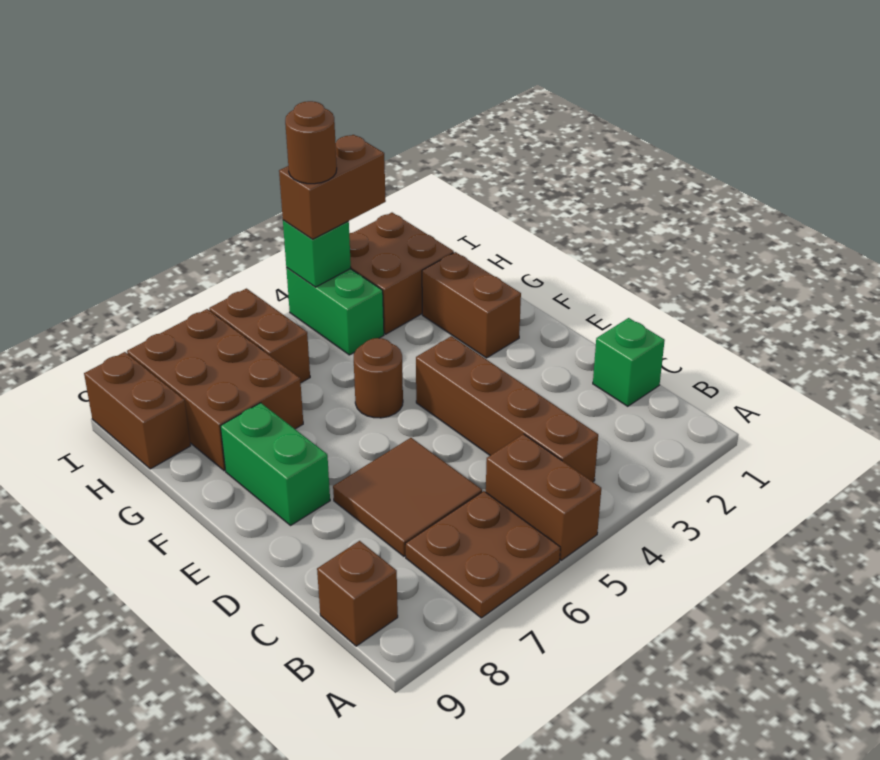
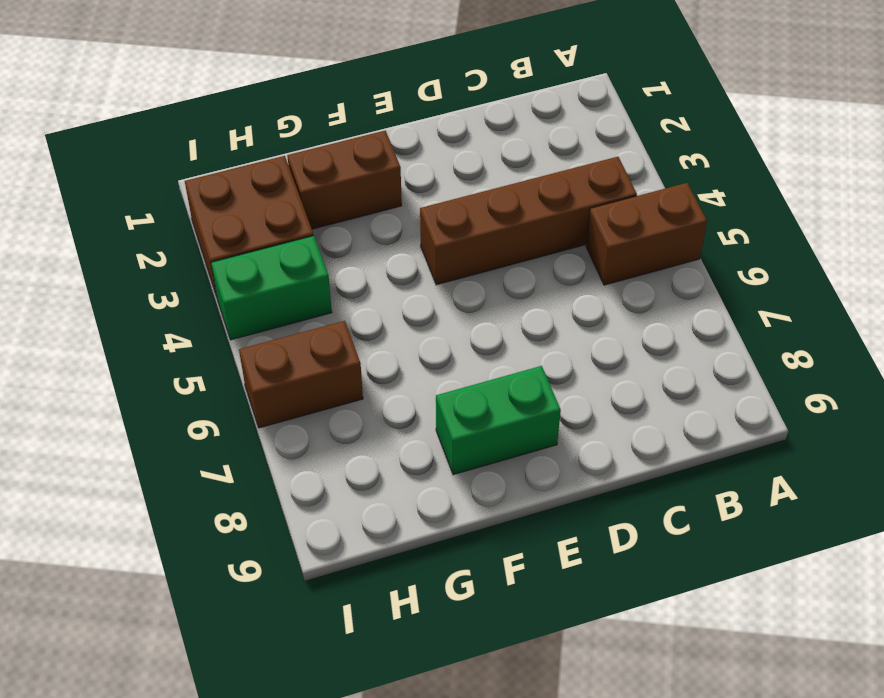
none -> brown 2x2 plate [405,491,560,618]
none -> brown 1x1 brick [317,541,398,646]
none -> green 1x1 brick [593,318,665,406]

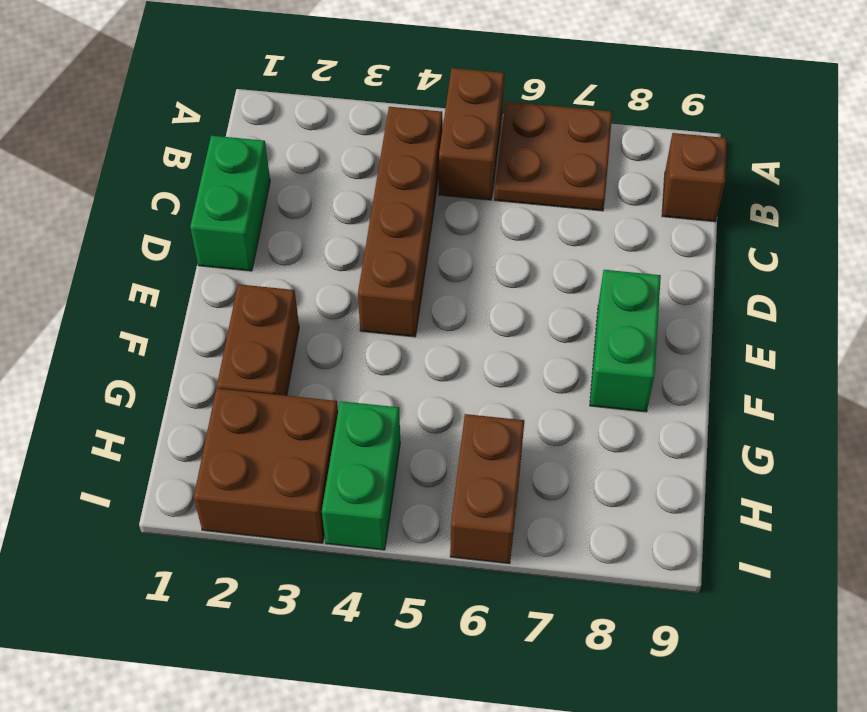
green 1x2 brick [190,136,270,271] -> green 1x1 brick [593,318,665,406]
none -> brown 2x2 tile [333,438,482,556]
none -> brown 1x1 round brick [354,338,403,418]
none -> brown 2x3 brick [127,309,303,471]

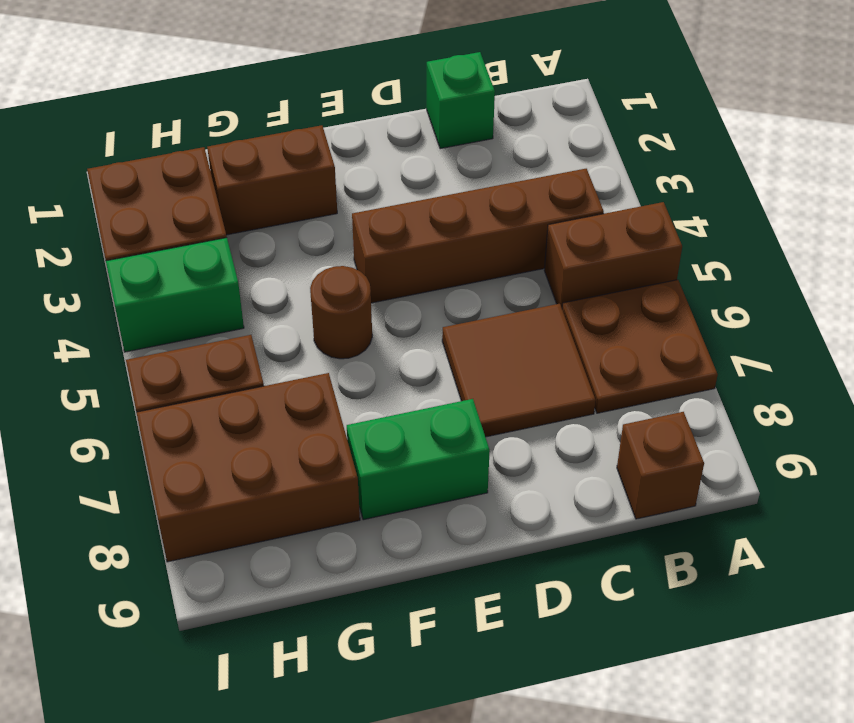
none -> brown 1x2 brick [84,352,191,469]
none -> green 1x1 brick [283,220,351,287]
none -> brown 1x2 brick [279,135,386,239]

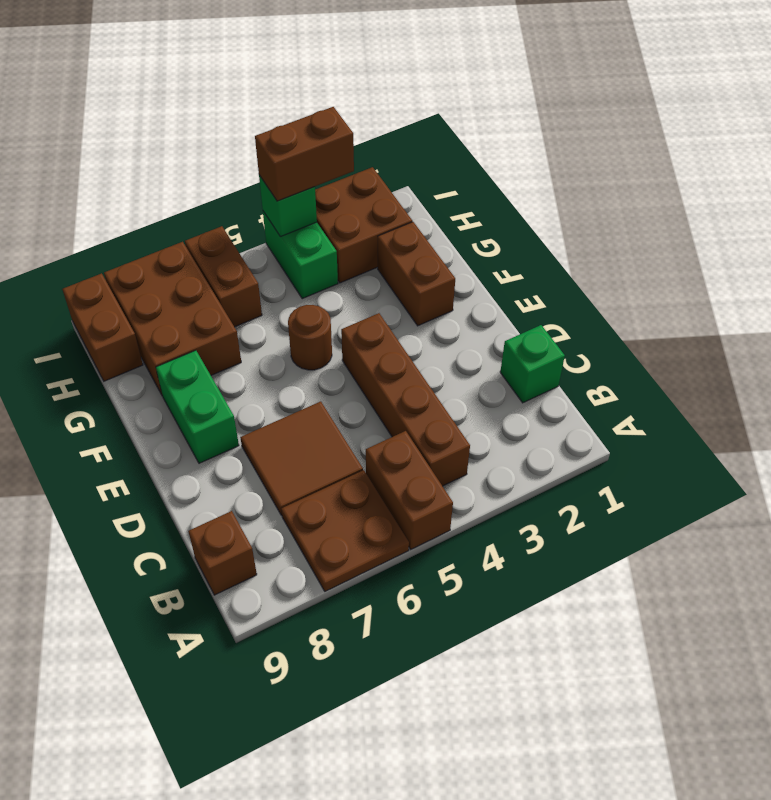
none -> brown 1x1 round brick [285,101,337,184]

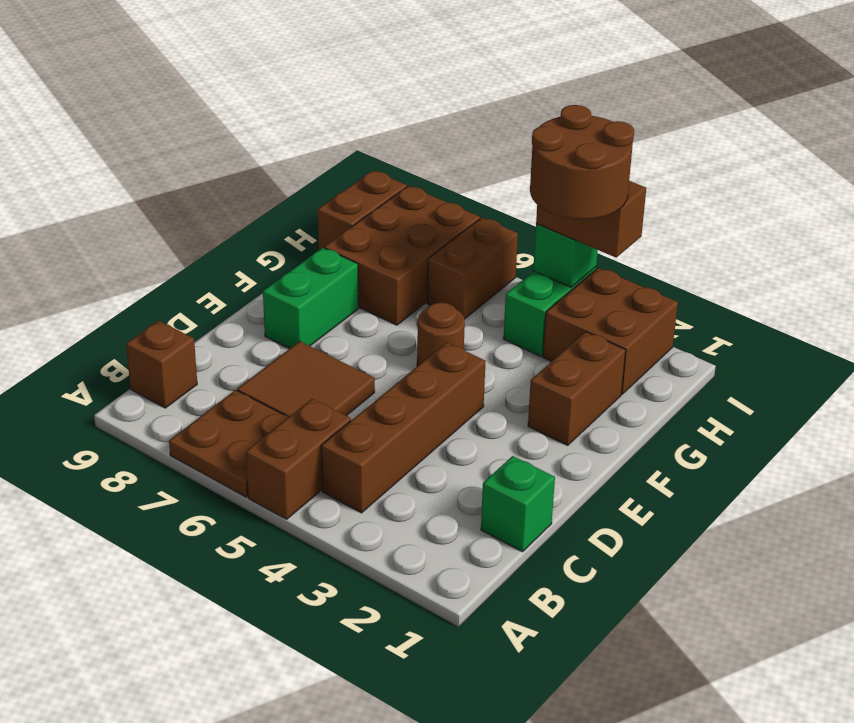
brown 2x2 round brick [530,105,634,220] -> brown 1x1 round brick [285,101,337,184]

